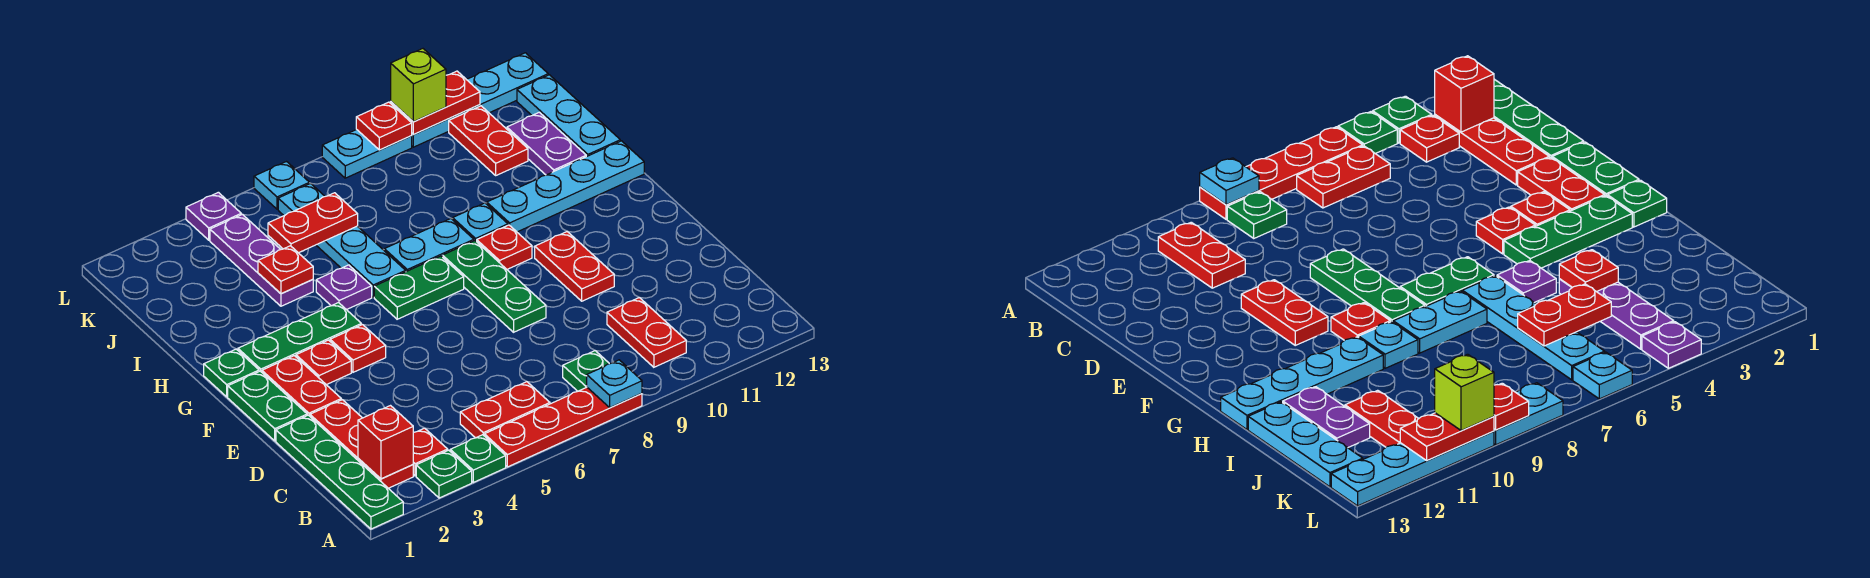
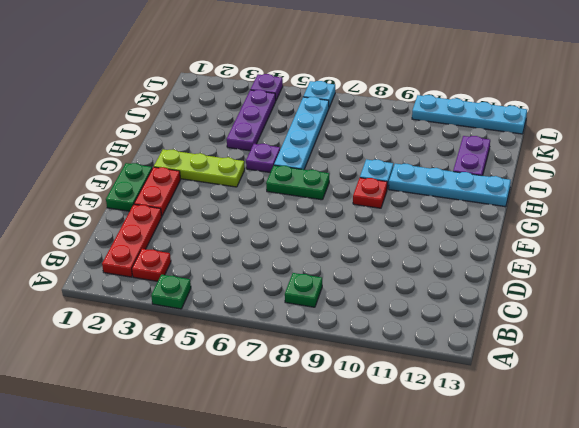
lime 1x3 plate [154,149,245,187] -> green 1x3 plate [238,303,361,372]
none -> green 1x4 plate [276,415,403,529]
none -> green 1x1 plate [416,450,472,498]
none -> red 1x4 plate [484,387,642,467]
none -> red 1x2 plate [460,382,550,438]

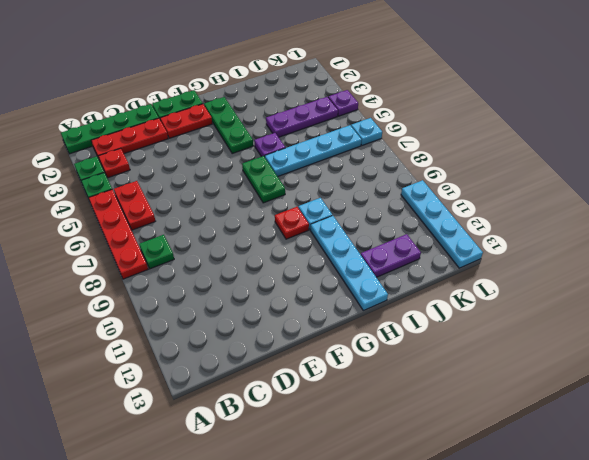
none -> red 1x2 plate [607,298,686,367]
none -> green 1x3 plate [443,241,546,332]
none -> red 1x2 plate [535,232,614,301]
none -> red 1x1 plate [296,340,351,385]

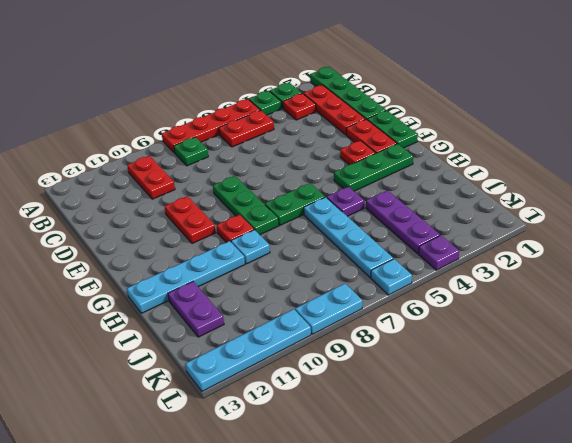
none -> red 1x1 plate [330,325,386,372]
none -> green 1x1 plate [204,349,259,397]
none -> cyan 1x2 plate [384,219,474,272]
none -> cyan 1x3 plate [517,75,620,157]

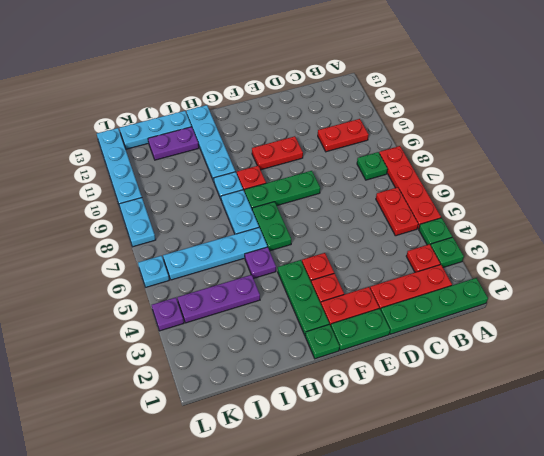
none -> red 1x2 plate [449,106,528,175]
none -> cyan 1x1 plate [587,360,642,408]
none -> red 1x1 brick [358,406,413,479]
none -> red 1x1 plate [258,246,313,294]

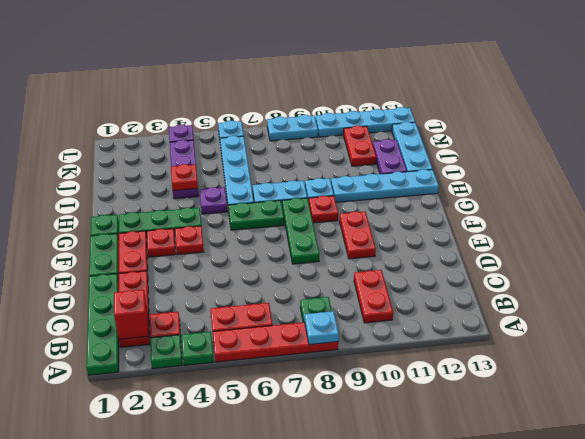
none -> red 1x2 plate [268,193,358,253]
none -> red 1x1 plate [356,102,412,150]
none -> red 1x2 plate [391,71,480,135]
none -> lime 1x1 brick [391,49,446,122]

